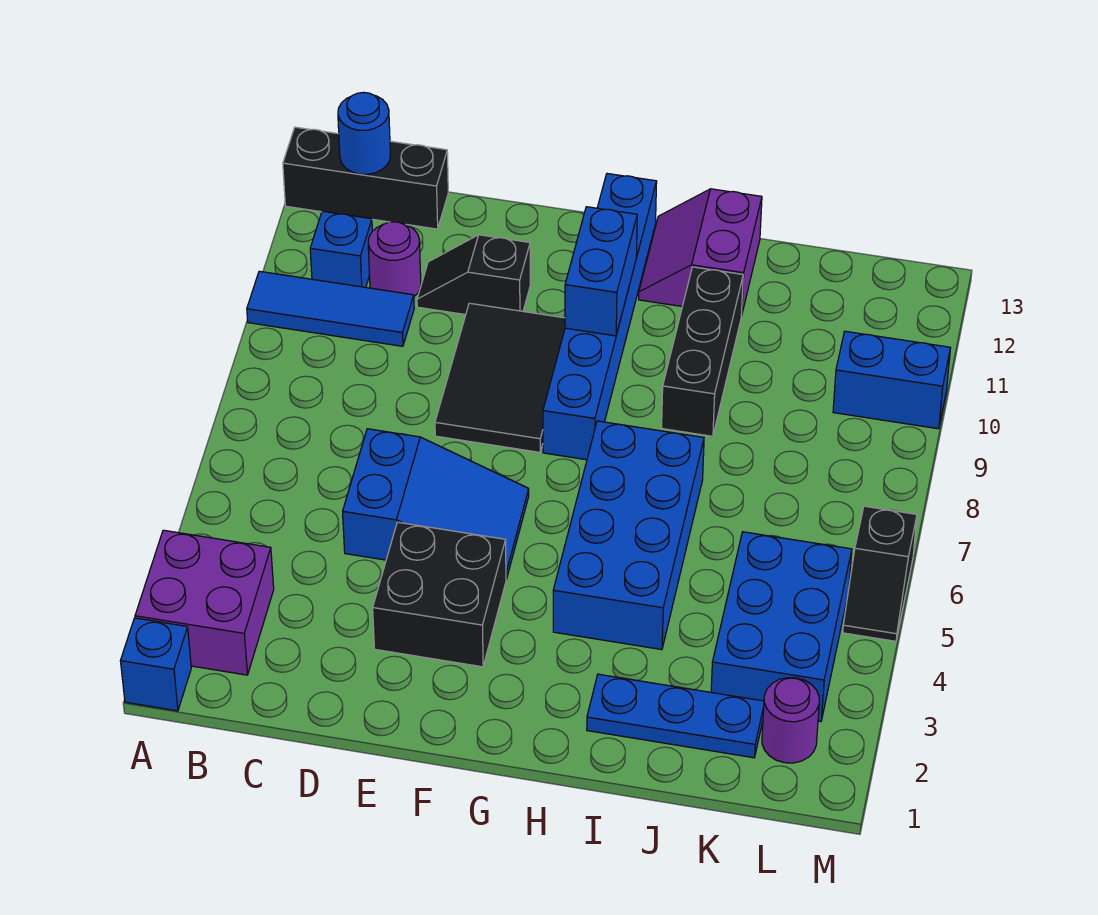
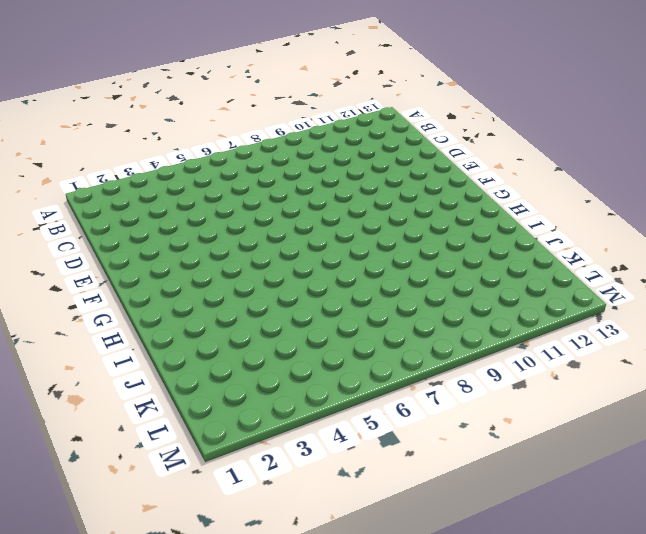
none -> blue 1x1 brick [121,618,191,711]
none -> purple 2x2 brick [135,530,274,675]
none -> blue 1x3 tile [247,271,414,346]

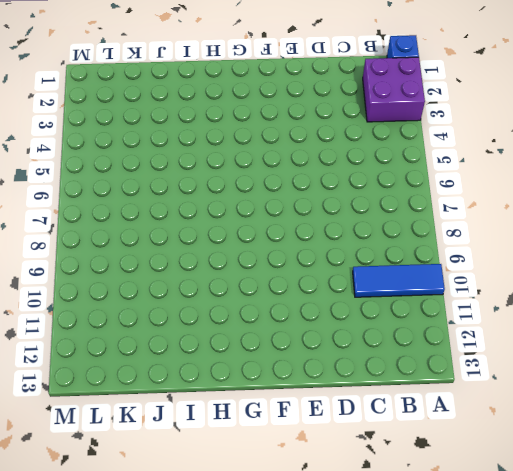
none -> black 1x3 brick [283,127,448,229]
none -> blue 1x1 brick [310,211,372,287]
none -> purple 1x1 round brick [368,222,421,296]

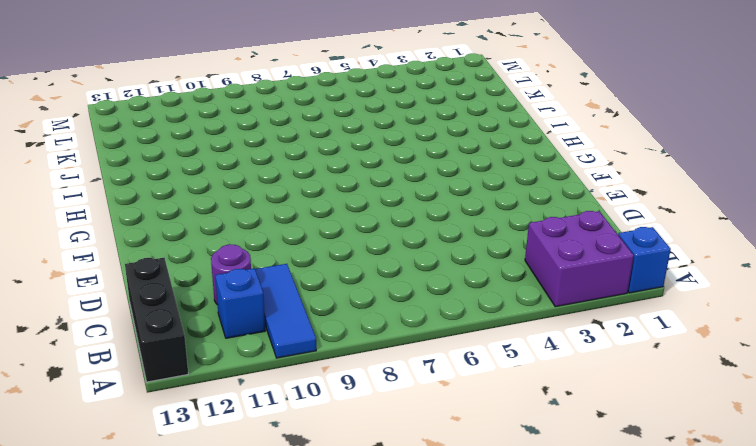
none -> blue 2x3 slope [343,429,529,579]
none -> black 1x2 slope [417,235,530,315]
none -> black 2x2 brick [373,522,506,667]

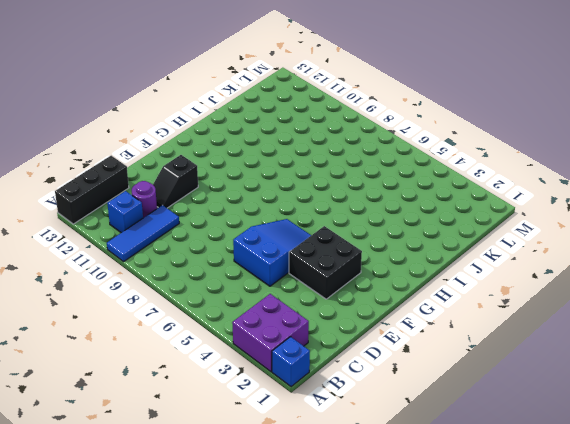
none -> black 2x3 tile [435,303,565,452]
none -> blue 1x6 brick [543,174,657,460]
none -> blue 2x4 brick [553,421,704,650]

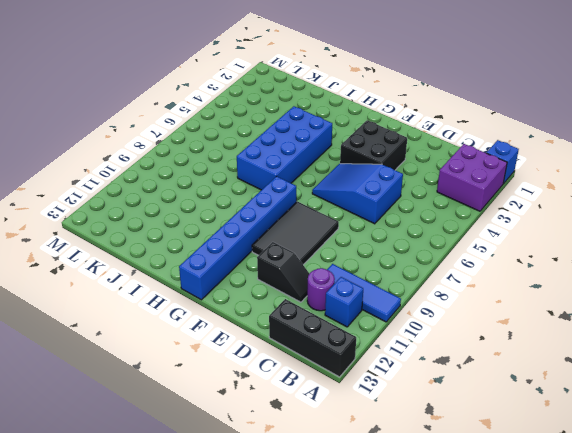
none -> purple 2x2 slope [639,189,762,315]
none -> blue 1x3 plate [587,674,764,758]
none -> black 1x3 brick [662,267,743,436]

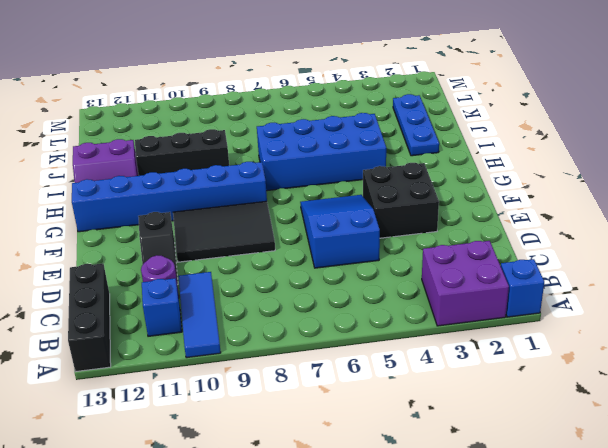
none -> blue 2x3 brick [711,532,852,722]
none -> purple 1x1 round brick [762,678,819,763]
none -> blue 1x2 brick [833,331,950,429]

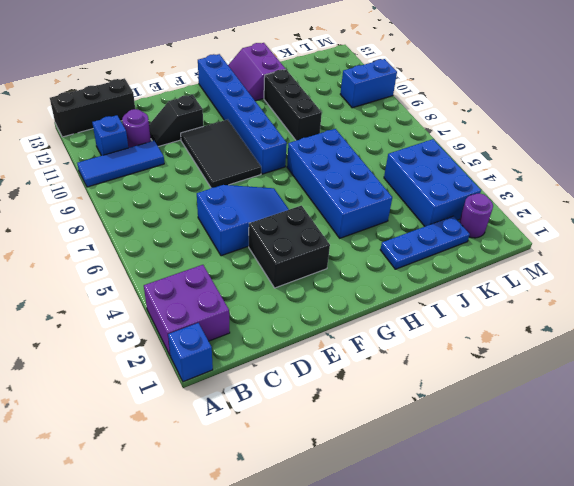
none -> black 1x2 slope [843,506,917,641]
none -> blue 1x1 round brick [338,92,390,174]
none -> blue 1x2 brick [565,207,637,336]

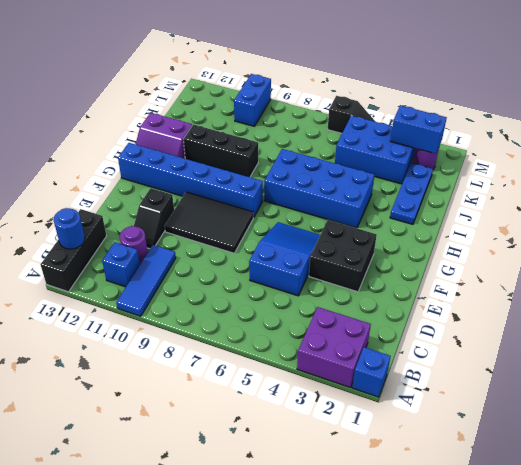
blue 1x2 brick [390,106,447,154] -> blue 1x2 brick moved to [565,207,637,336]

